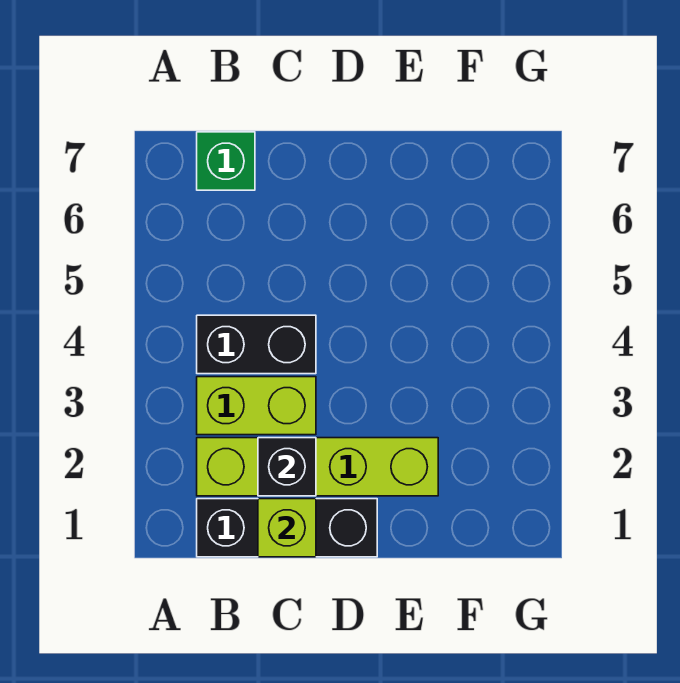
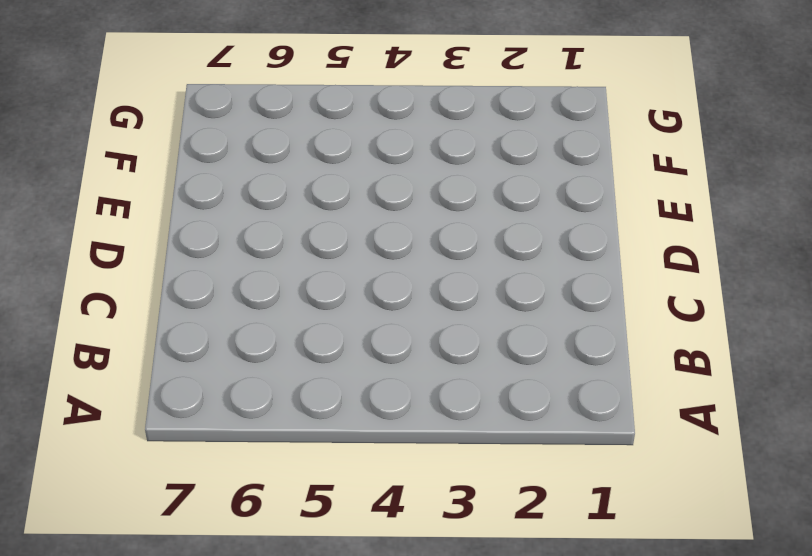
none -> black 1x3 brick [197,499,377,557]
none -> lime 1x4 brick [197,438,438,496]

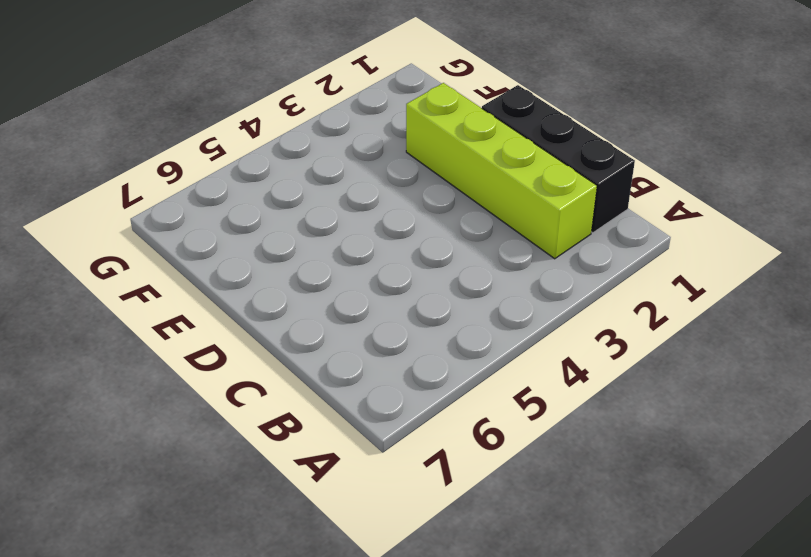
none -> lime 1x2 brick [197,377,316,435]
none -> black 1x2 brick [197,315,316,374]

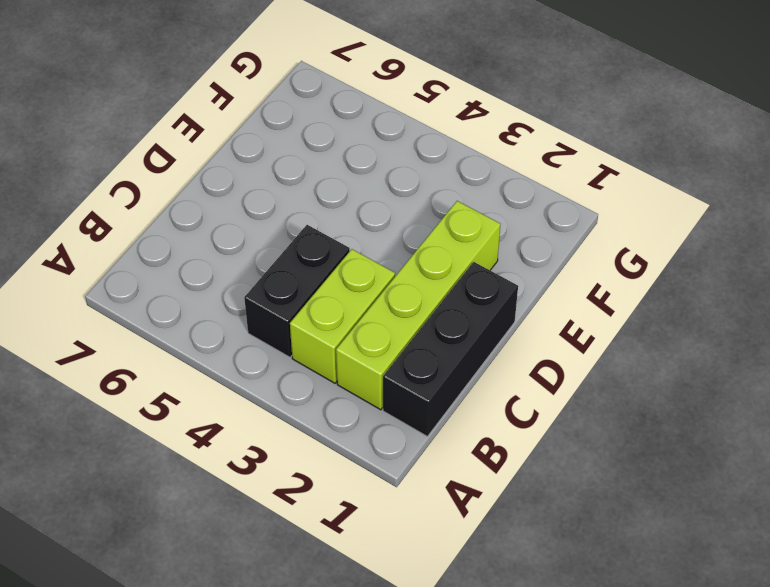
none -> green 1x1 brick [197,132,255,190]
none -> lime 1x1 brick [258,499,316,557]

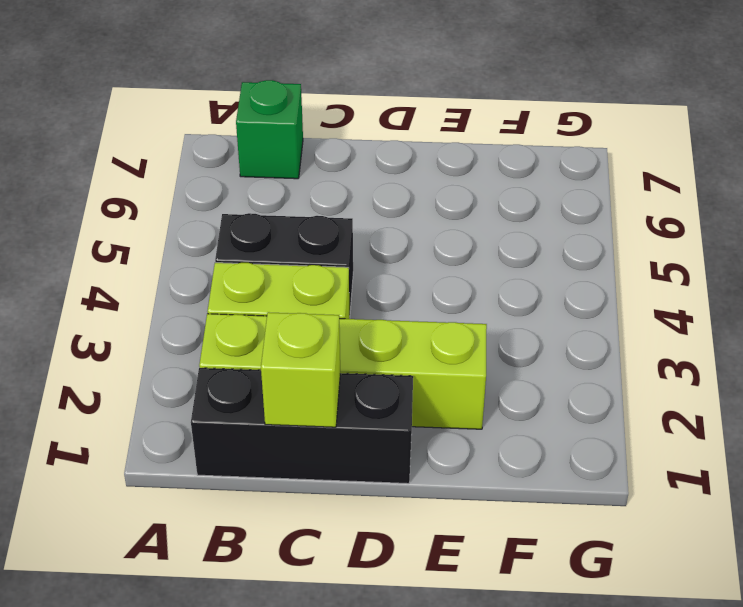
none -> black 1x1 brick [258,438,316,496]

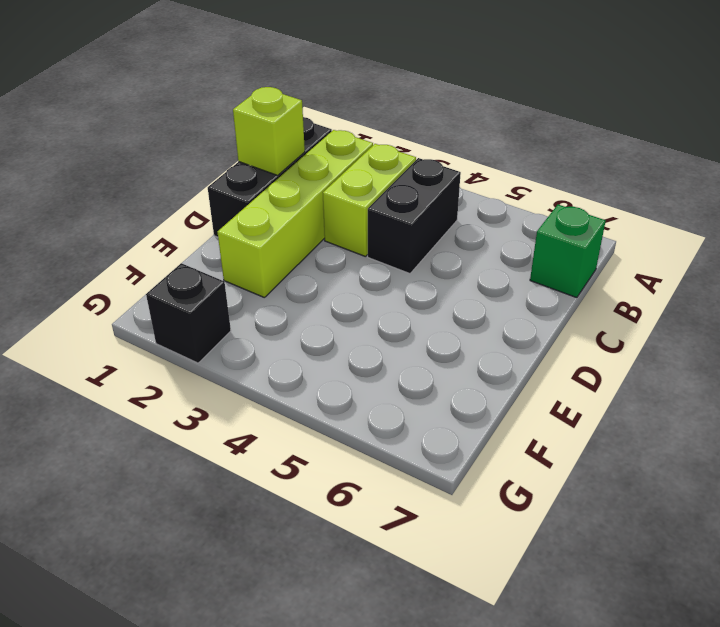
black 1x1 brick [146,263,231,363] -> black 1x1 brick moved to [258,438,316,496]

